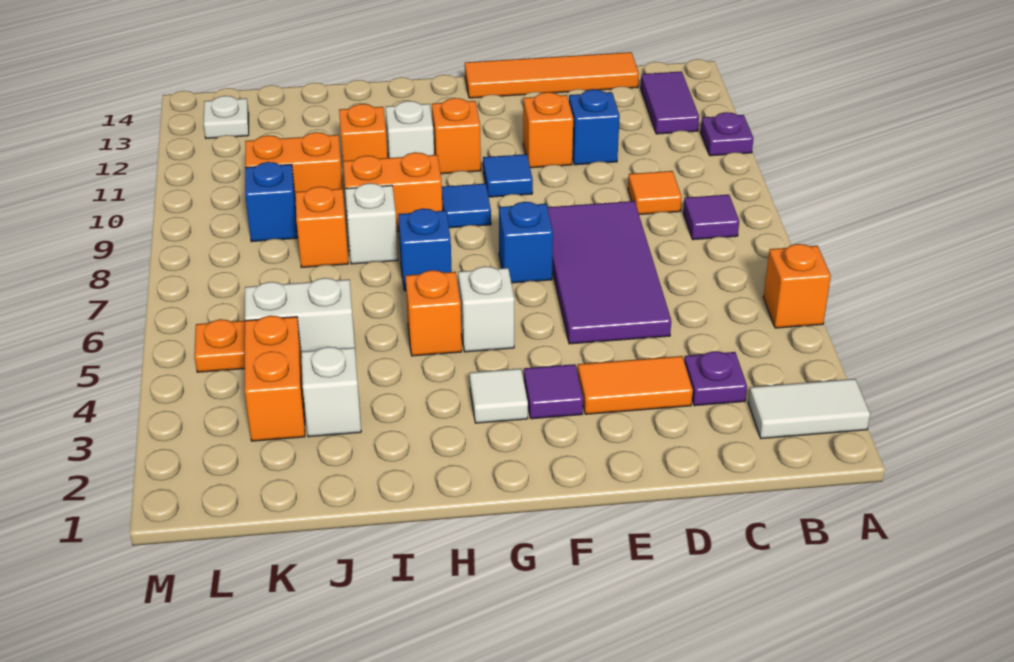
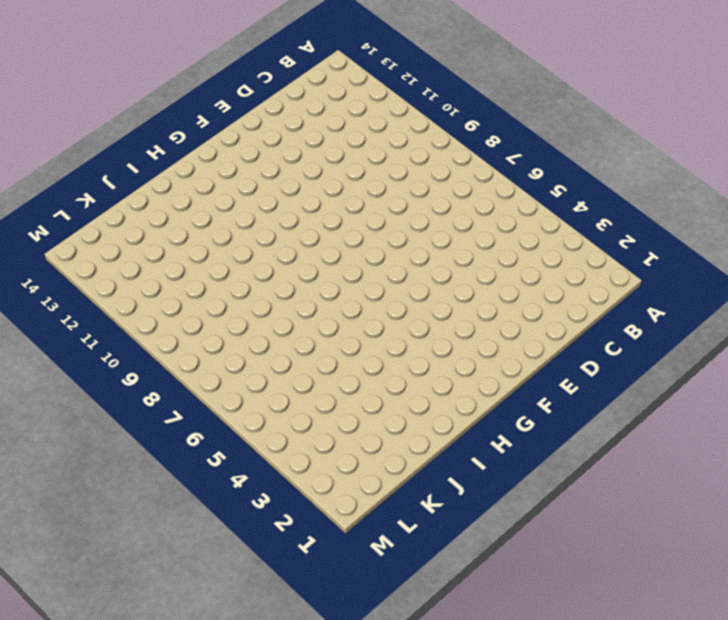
none -> white 1x2 tile [748,379,870,439]
none -> orange 1x1 brick [763,244,831,328]
none -> purple 1x1 plate [701,112,753,156]
none -> purple 1x1 tile [683,195,739,240]

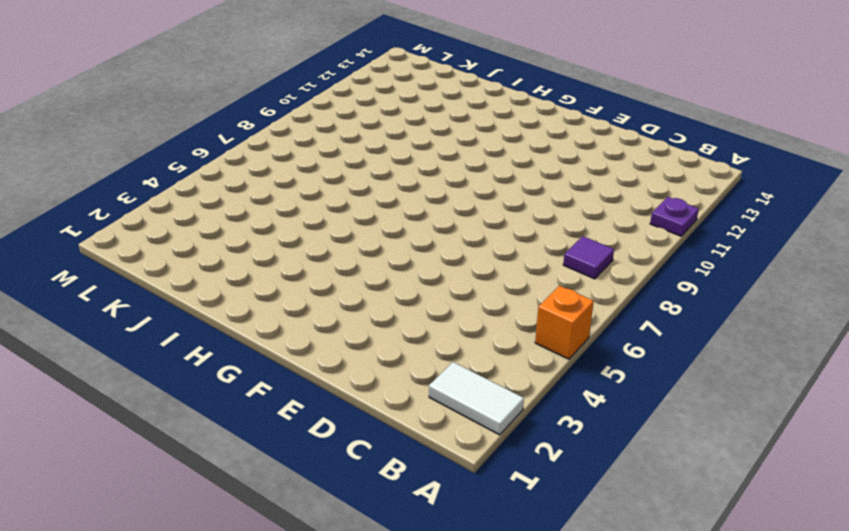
none -> purple 1x2 tile [641,71,699,134]
none -> purple 1x1 plate [684,351,747,406]
none -> orange 1x1 tile [628,171,682,215]
none -> orange 1x4 tile [465,52,639,98]

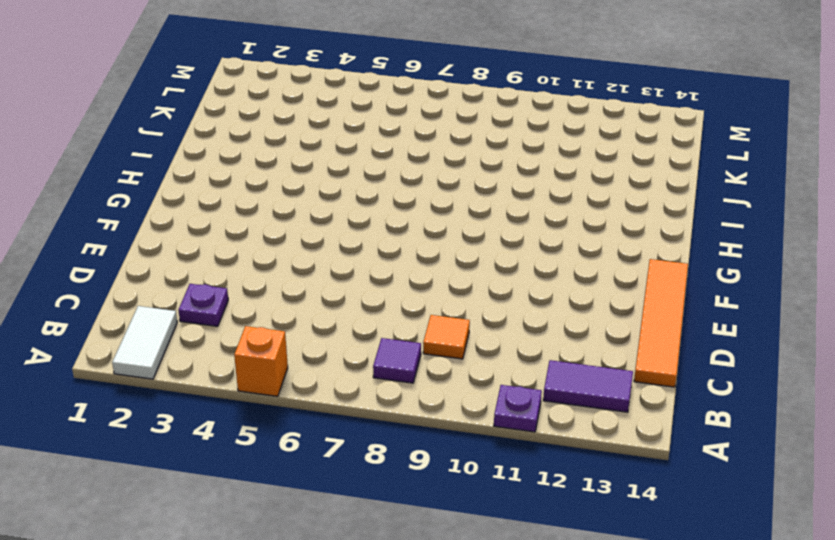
none -> orange 1x2 tile [578,356,693,414]
none -> purple 2x4 tile [547,201,671,344]
none -> blue 1x1 brick [569,89,620,165]
none -> orange 1x1 brick [523,92,573,168]

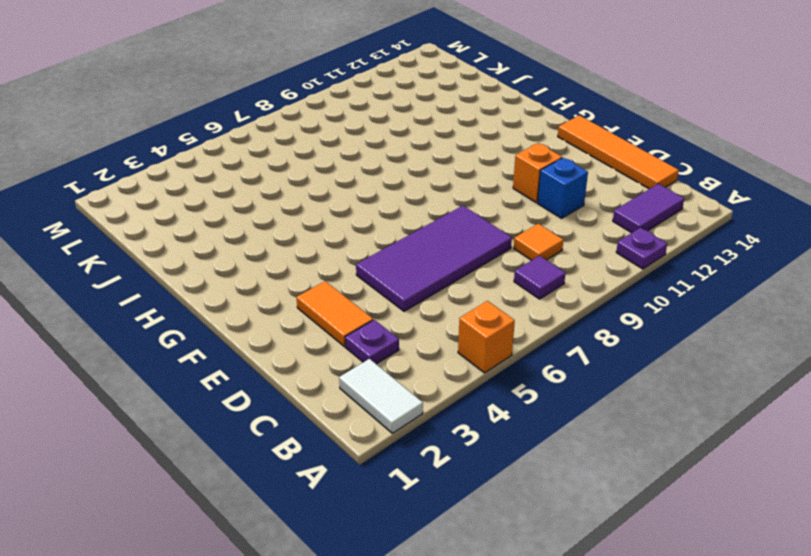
none -> purple 1x1 tile [524,364,583,419]
none -> blue 1x1 brick [499,202,553,283]
none -> blue 1x1 tile [483,154,533,197]
none -> white 1x1 tile [470,369,528,423]

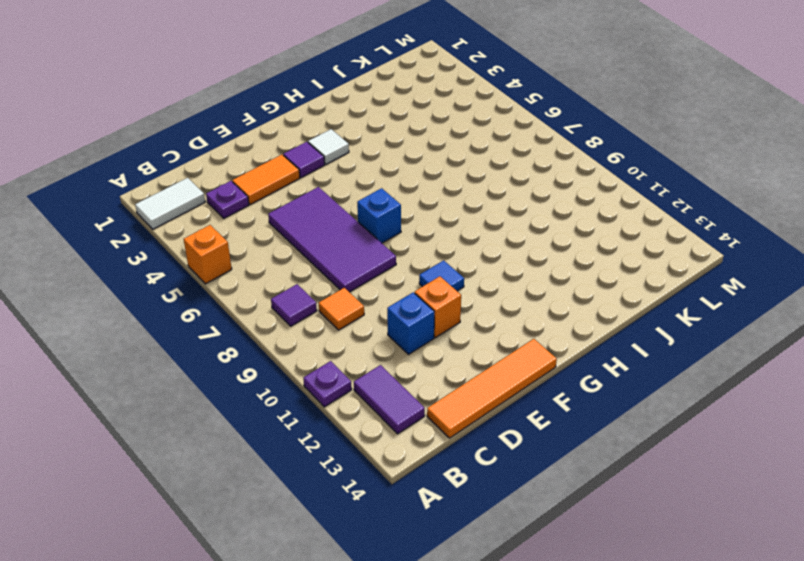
none -> white 1x1 brick [458,266,515,352]
none -> blue 1x1 tile [442,184,491,228]
none -> orange 1x1 brick [432,98,481,174]
none -> orange 1x1 brick [406,270,462,356]

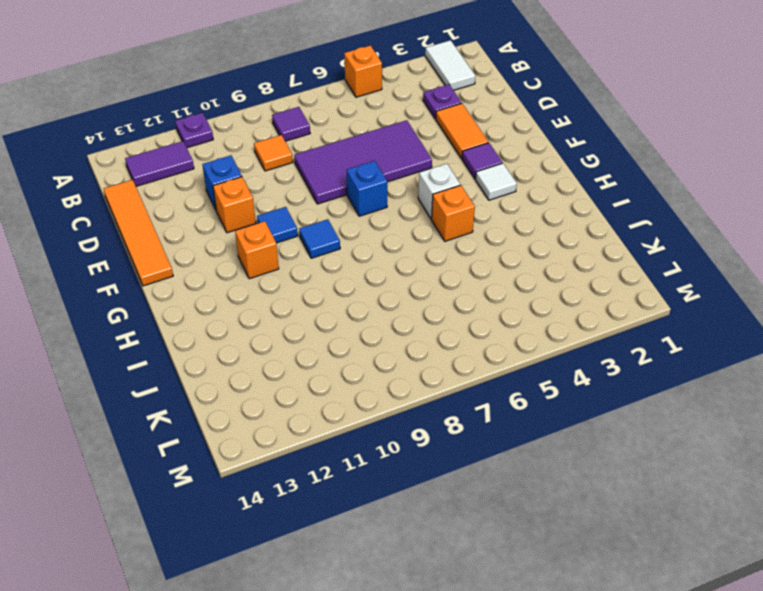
none -> blue 1x1 brick [398,209,452,291]
none -> orange 1x2 brick [343,152,443,231]
none -> white 1x1 brick [386,101,434,158]
none -> white 1x1 brick [345,183,398,264]

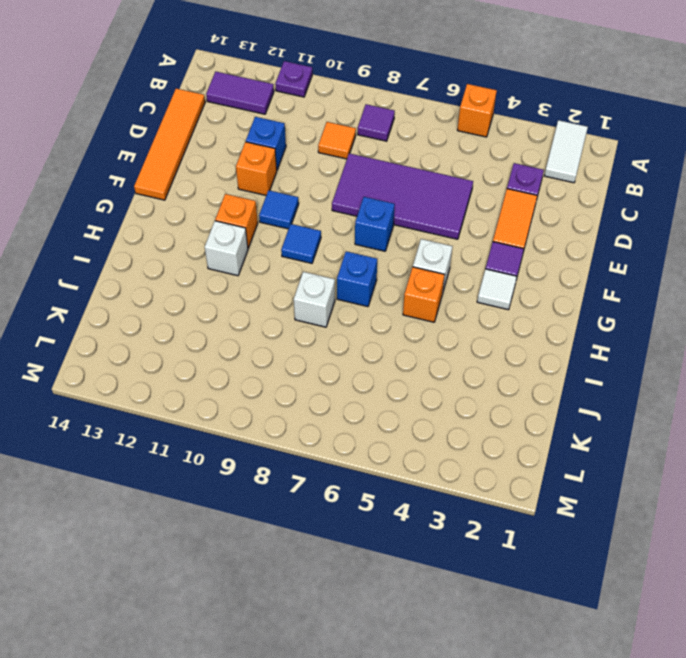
none -> orange 1x2 brick [343,152,443,231]
none -> orange 1x1 brick [339,104,388,168]
none -> white 1x1 brick [301,347,361,437]
none -> white 1x2 brick [245,278,355,357]

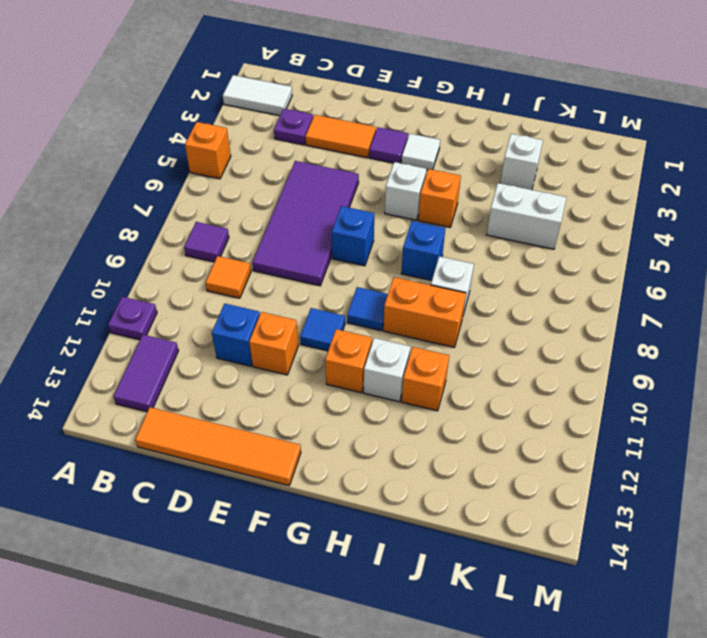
none -> orange 1x1 brick [295,187,348,267]
none -> orange 1x2 brick [245,132,343,200]
none -> orange 1x2 brick [245,316,305,441]
none -> blue 1x1 brick [245,162,298,242]

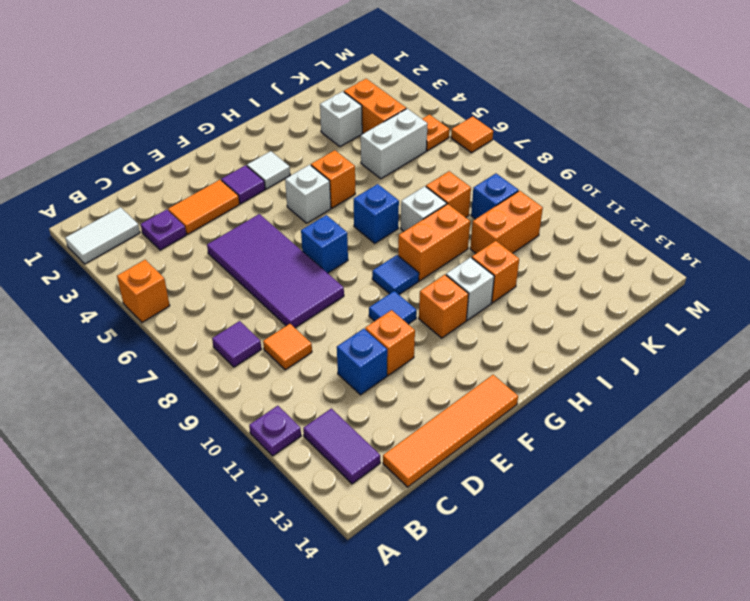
orange 1x1 tile [451,116,493,153] -> none
none -> white 1x1 plate [204,96,249,138]

